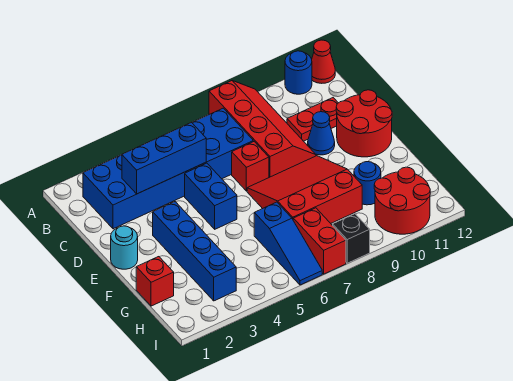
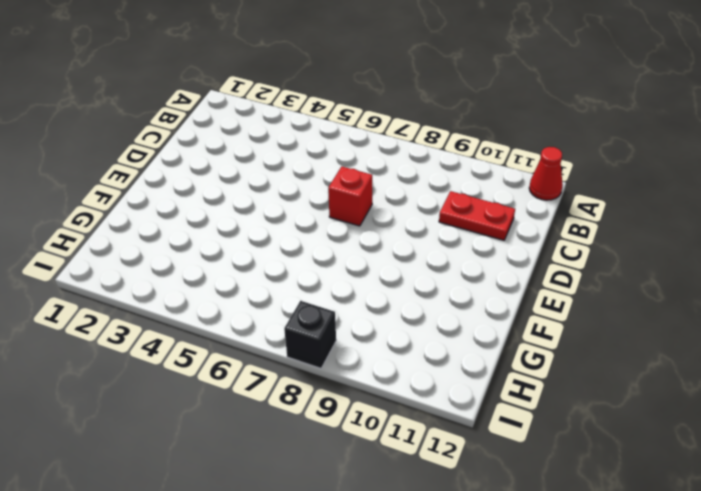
none -> red 2x4 slope [209,81,316,177]
none -> blue 1x1 round brick [285,51,312,94]
none -> blue 2x6 brick [83,108,253,229]

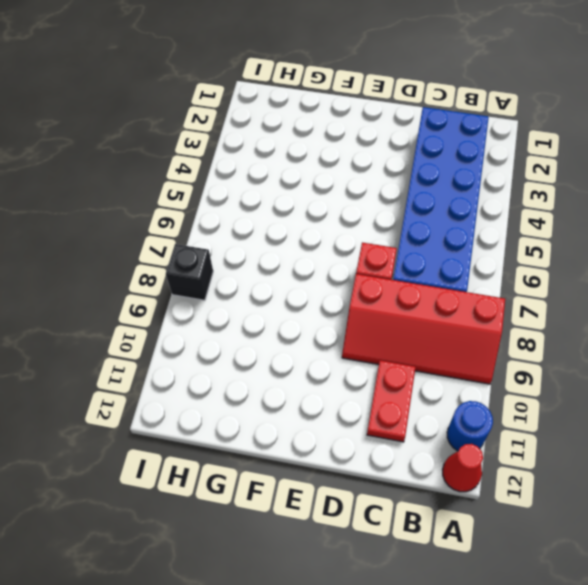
none -> blue 1x2 brick [185,163,237,229]
none -> blue 1x1 cone [308,112,335,155]
none -> red 2x2 round brick [336,90,392,157]

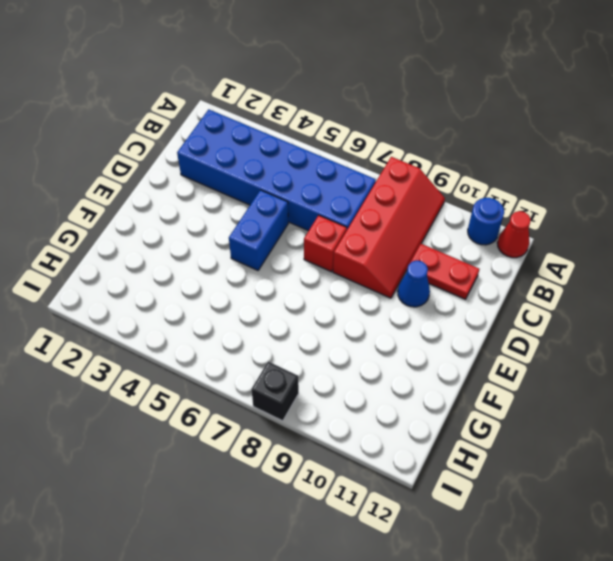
none -> red 2x2 round brick [336,90,392,157]
none -> cyan 1x1 round brick [111,226,138,269]
none -> blue 1x4 brick [153,202,236,301]

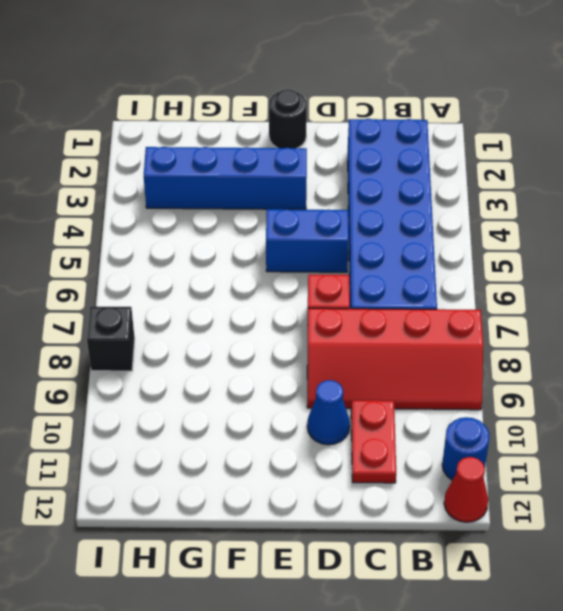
black 1x1 round brick [269,89,307,148] -> cyan 1x1 round brick [111,226,138,269]
none -> red 2x2 round brick [336,90,392,157]
none -> red 3x3 slope [247,156,362,223]
none -> red 1x1 brick [136,257,174,306]

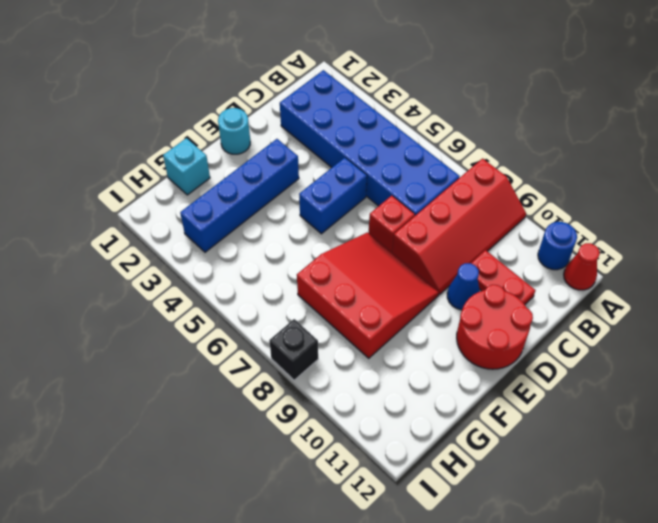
cyan 1x1 brick [163,138,210,195] -> red 1x1 brick [136,257,174,306]
none -> blue 1x3 slope [254,202,322,285]
none -> blue 1x1 round brick [354,162,381,205]
none -> red 1x2 brick [293,208,346,274]

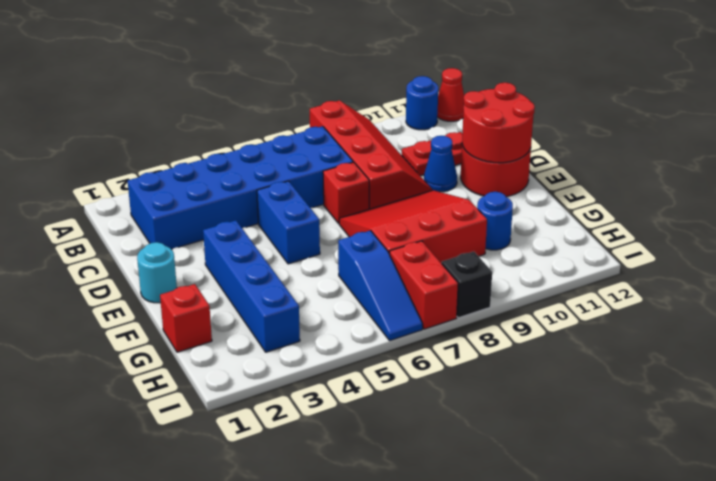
red 2x2 round brick [462,83,535,163] -> red 2x2 round brick moved to [374,167,430,234]
none -> blue 1x3 brick [122,122,206,194]

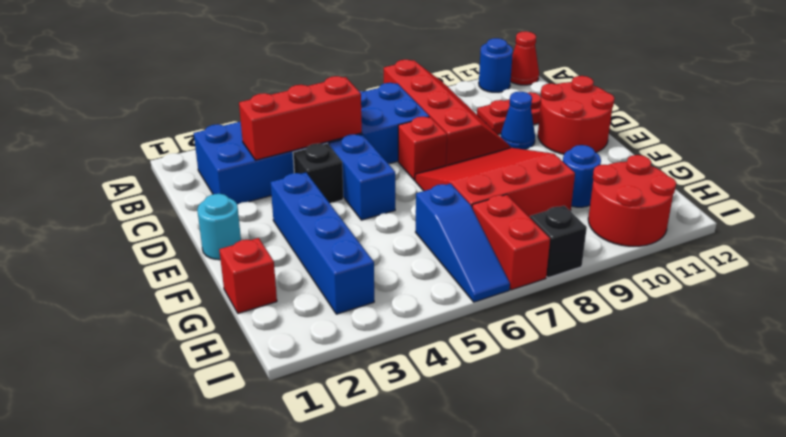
red 1x3 brick [239,76,362,160] -> blue 1x3 brick [122,122,206,194]
black 1x1 brick [293,143,343,203] -> none

